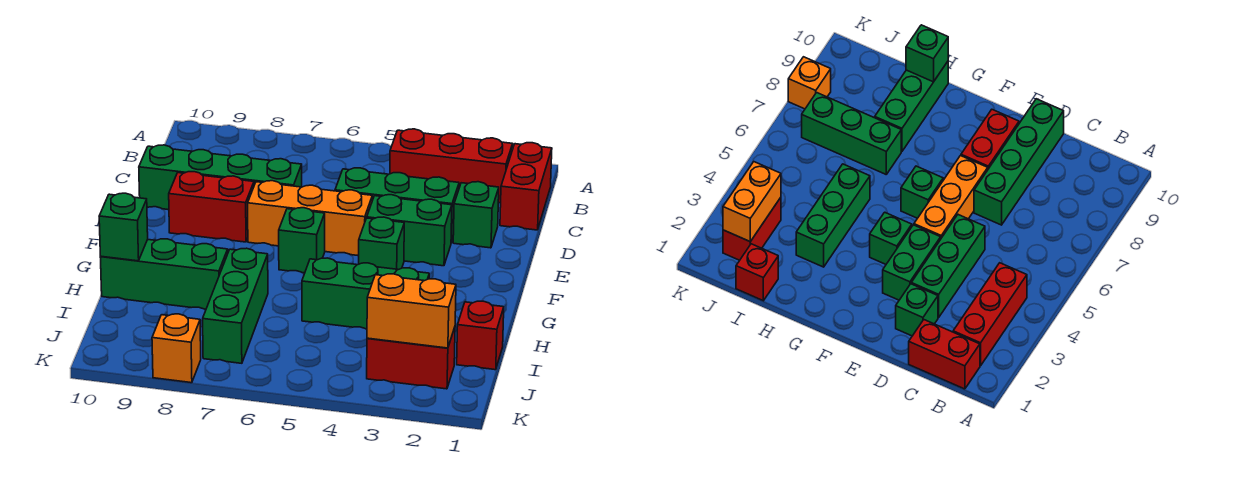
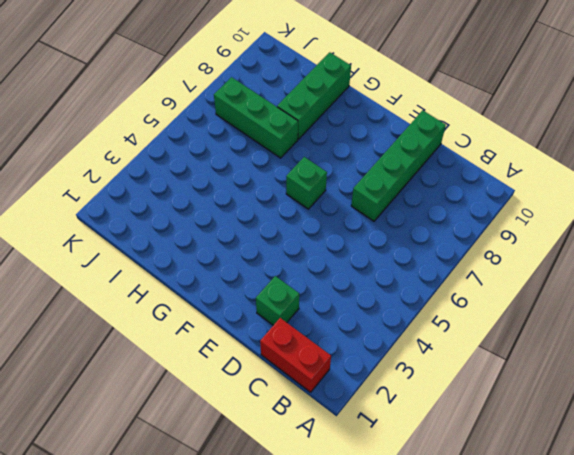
none -> red 1x3 brick [390,129,513,203]
none -> green 1x3 brick [335,168,459,243]
none -> green 1x2 brick [367,195,452,266]

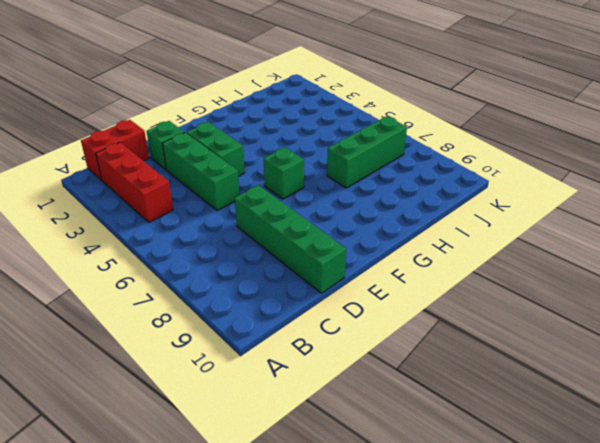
none -> orange 1x3 brick [248,181,372,256]
none -> red 1x2 brick [169,172,254,242]
none -> green 1x1 brick [359,217,404,270]

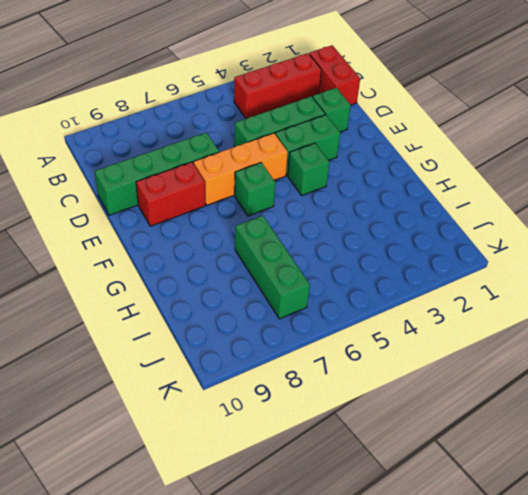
none -> green 1x3 brick [302,258,429,329]
none -> green 1x3 brick [100,239,228,309]
none -> red 1x1 brick [457,301,504,370]

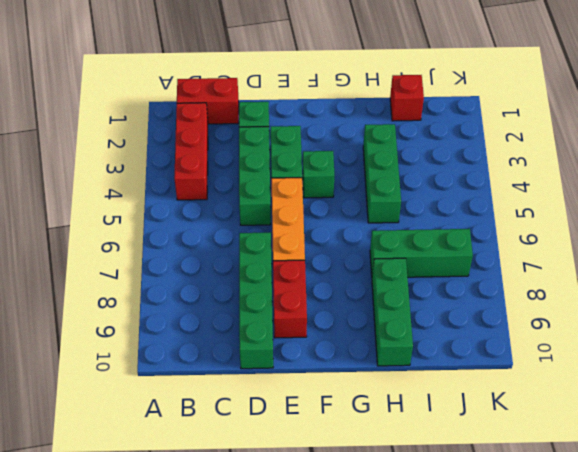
none -> green 1x1 brick [279,208,325,273]
none -> red 1x2 brick [367,327,455,389]
none -> orange 1x1 brick [152,314,201,383]

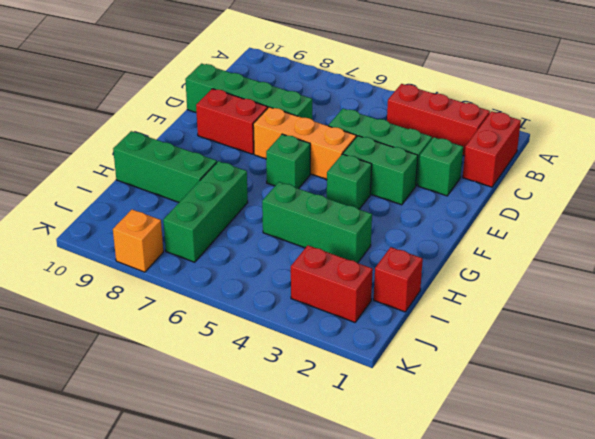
none -> green 1x1 brick [99,193,148,261]
none -> orange 1x2 brick [367,274,456,348]

